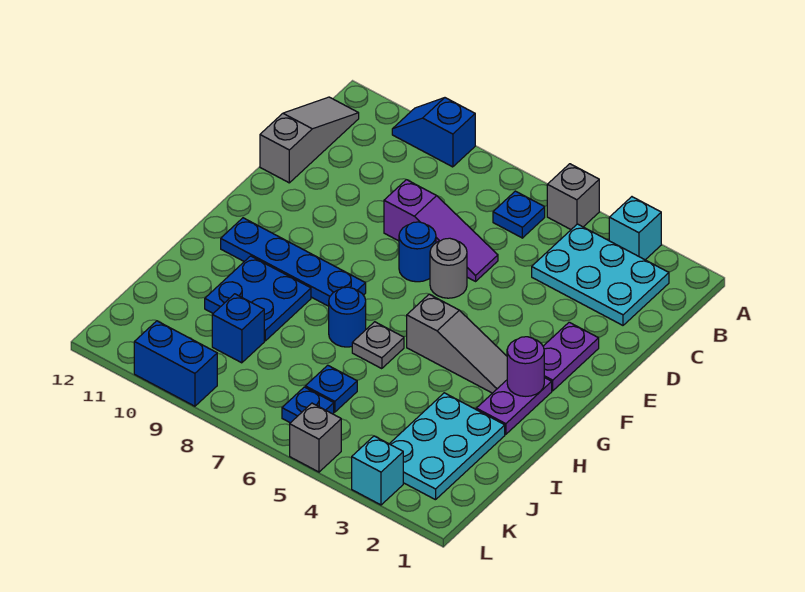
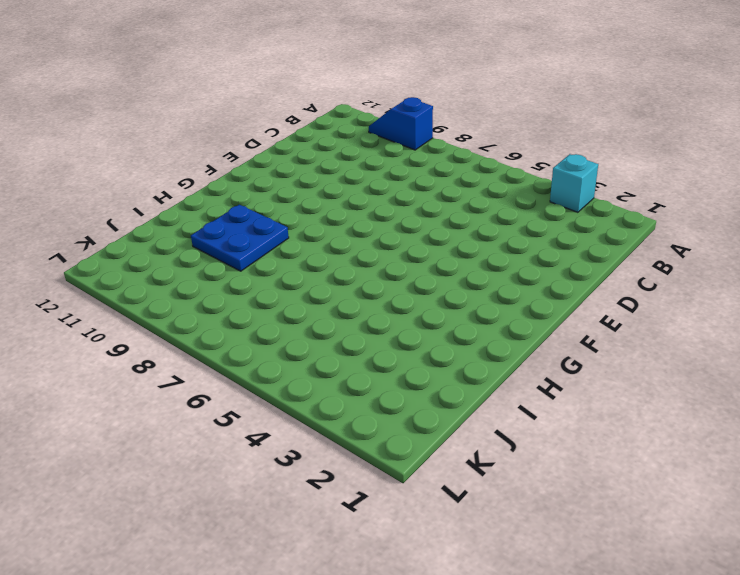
none -> grey 1x1 brick [547,164,599,229]
none -> cyan 2x3 plate [532,224,669,325]
none -> blue 1x1 plate [493,191,545,238]

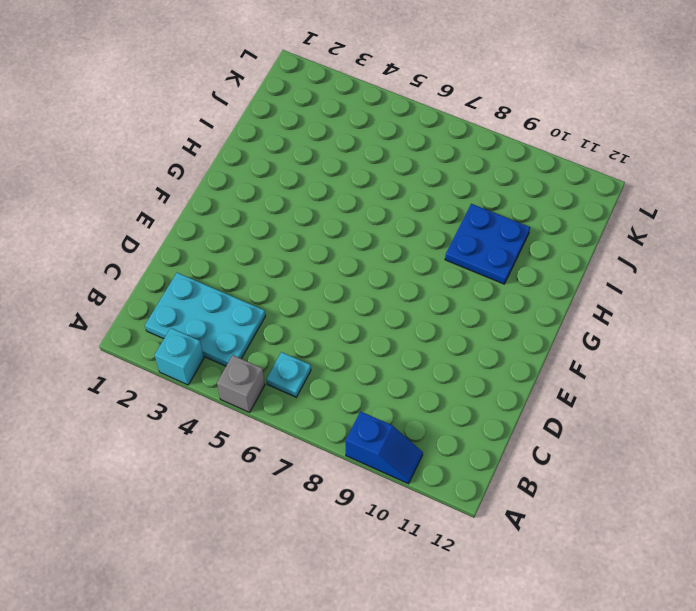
cyan 1x1 plate [266,352,311,397] -> blue 1x1 plate [493,191,545,238]
none -> grey 1x3 slope [260,97,359,183]
none -> purple 1x3 slope [384,180,498,281]
none -> purple 1x2 plate [543,322,599,391]

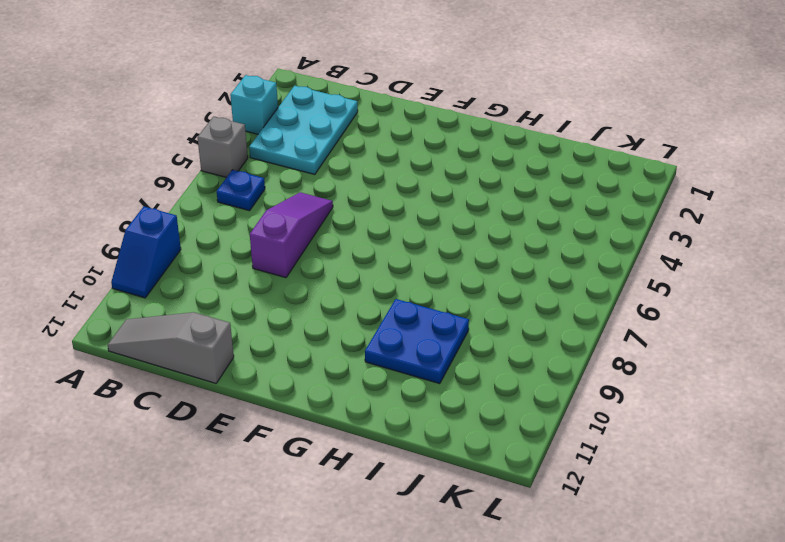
none -> purple 1x2 plate [543,322,599,391]
none -> grey 1x1 round brick [430,238,467,298]
none -> blue 1x1 round brick [399,222,436,282]

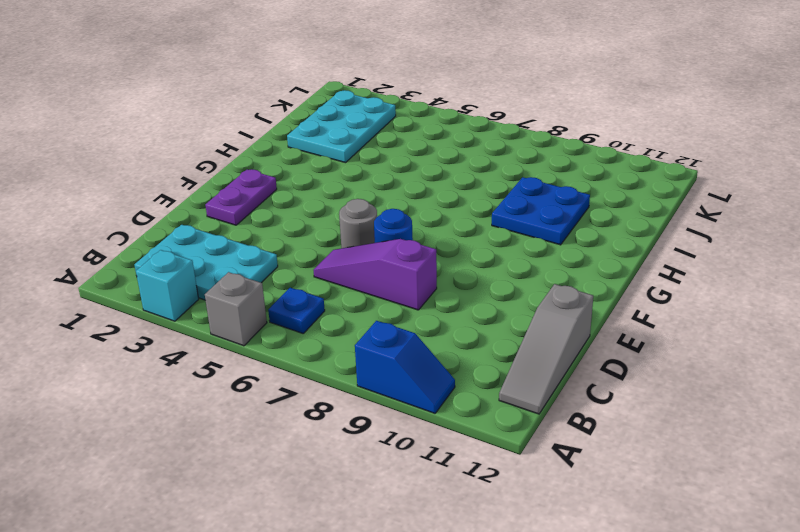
none -> purple 1x2 plate [476,378,552,434]
none -> grey 1x3 slope [407,294,507,393]
none -> blue 1x4 plate [221,218,366,306]

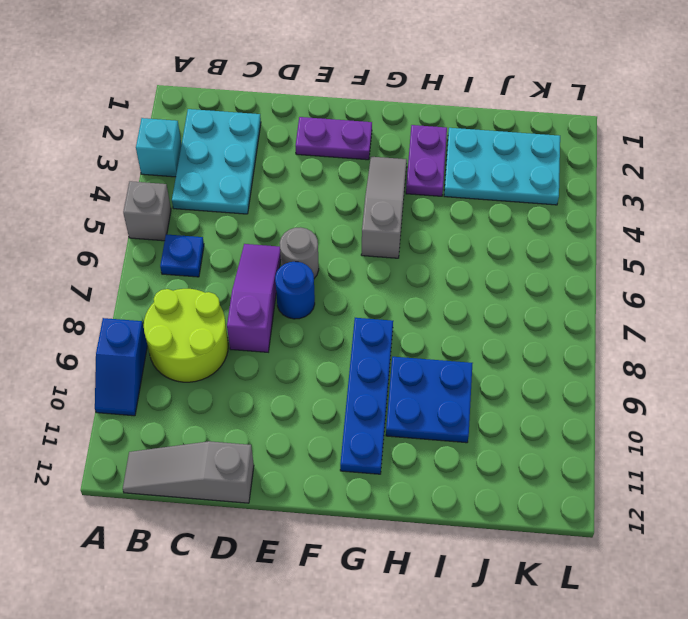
lime 2x2 round brick [143,289,228,382] -> none
purple 1x2 plate [406,125,447,196] -> purple 1x2 plate turned to [476,378,552,434]
none -> grey 1x1 plate [352,322,404,369]
none -> blue 1x1 round brick [329,287,366,347]
none -> blue 1x1 plate [305,365,357,412]

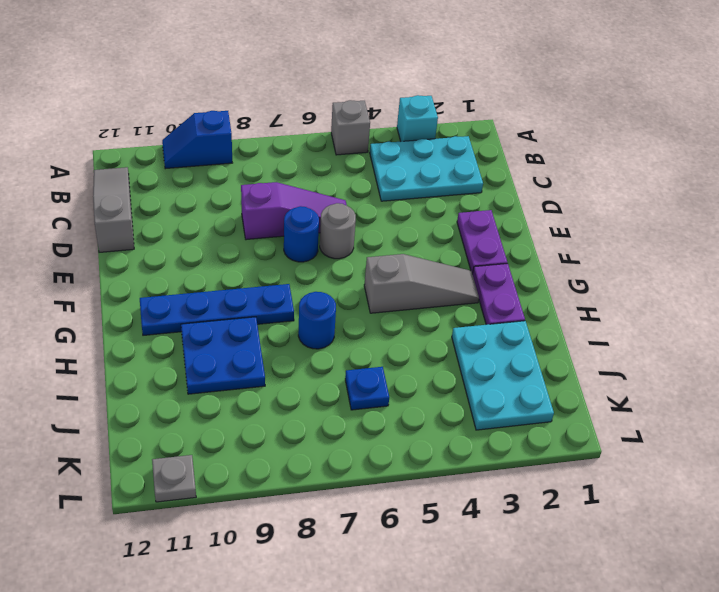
grey 1x1 plate [152,455,196,502] -> grey 1x1 plate moved to [352,322,404,369]
none -> blue 1x1 plate [493,191,545,238]
none -> blue 1x1 brick [212,294,264,363]
none -> blue 1x1 plate [282,387,334,423]

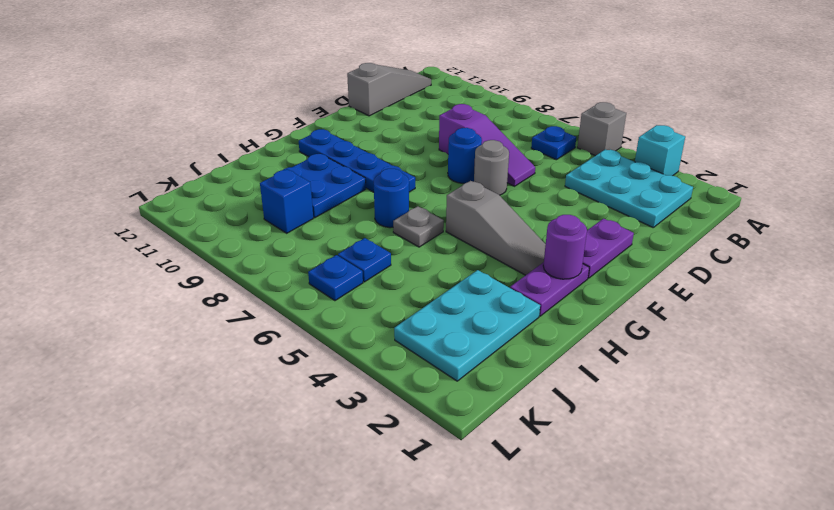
none -> blue 1x2 slope [392,98,475,167]
none -> cyan 1x1 brick [352,436,403,505]
none -> grey 1x1 brick [290,403,341,472]

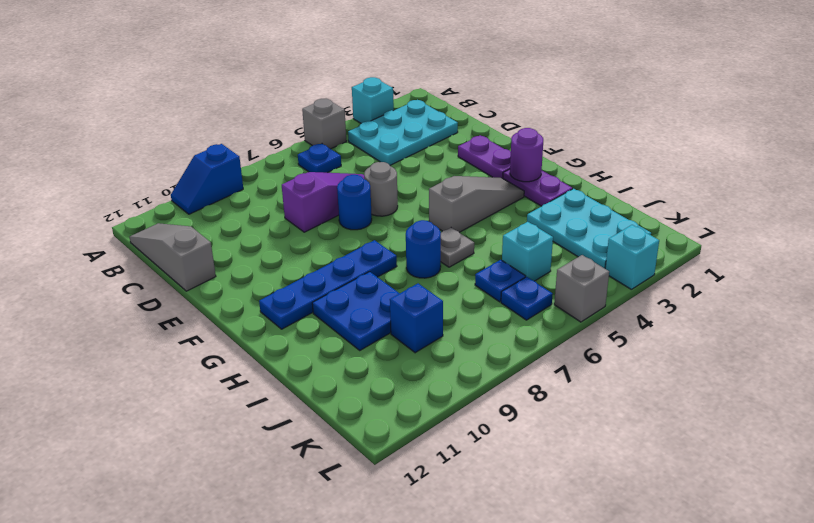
cyan 1x1 brick [502,222,553,281] -> none
none -> blue 1x2 brick [134,321,217,406]

